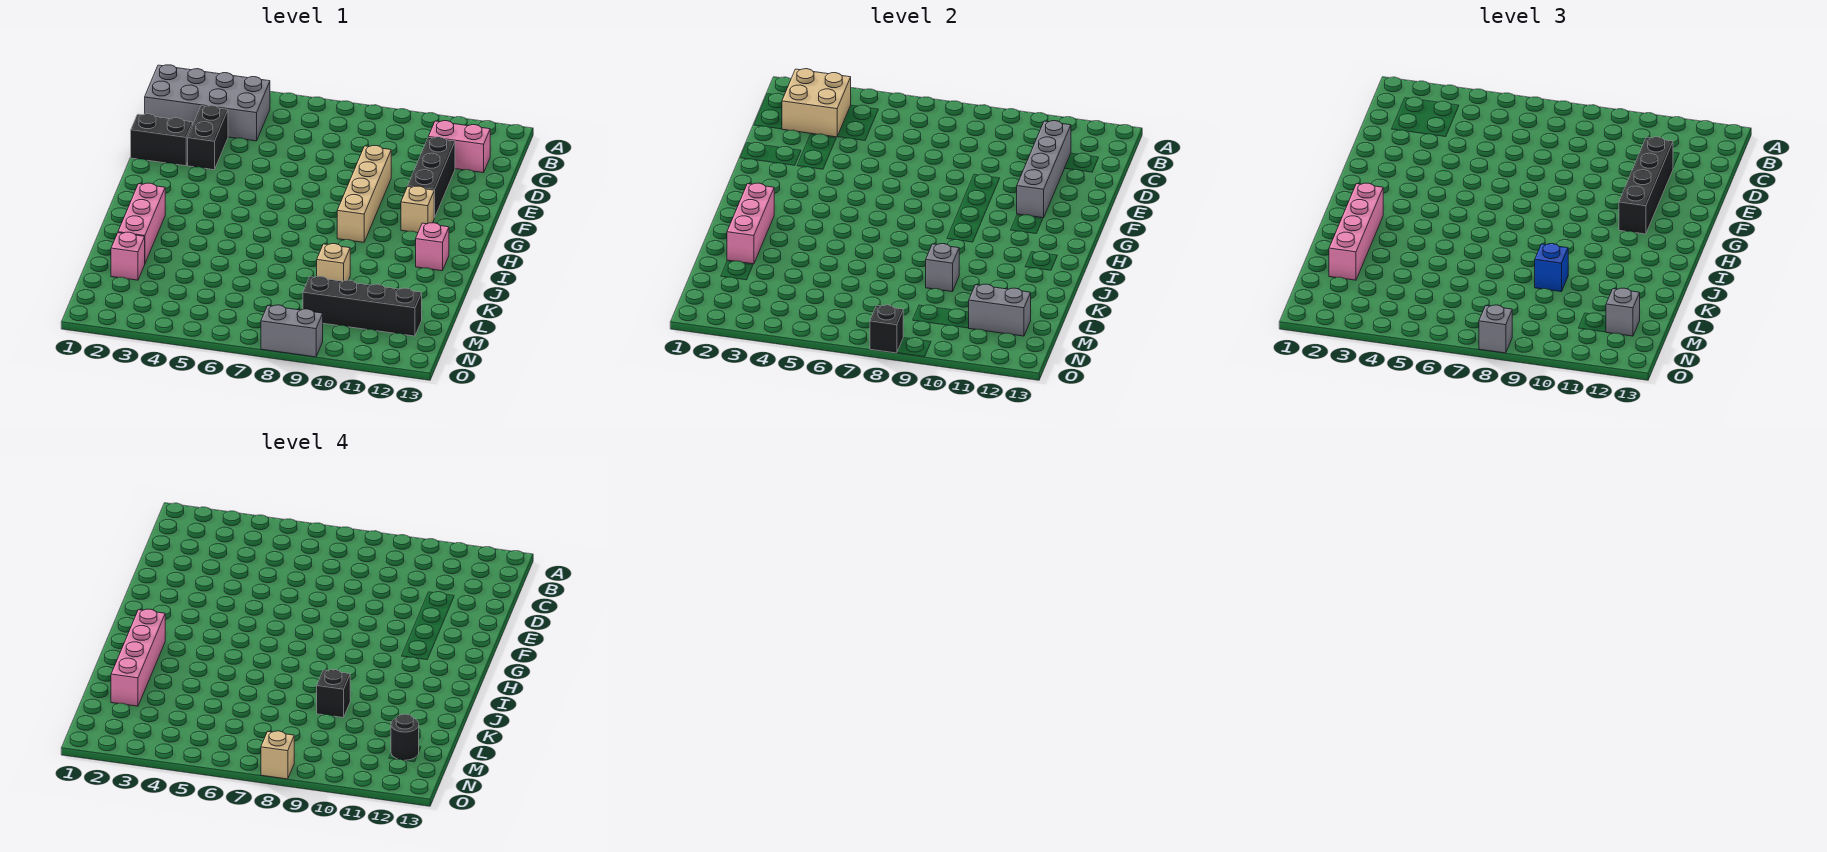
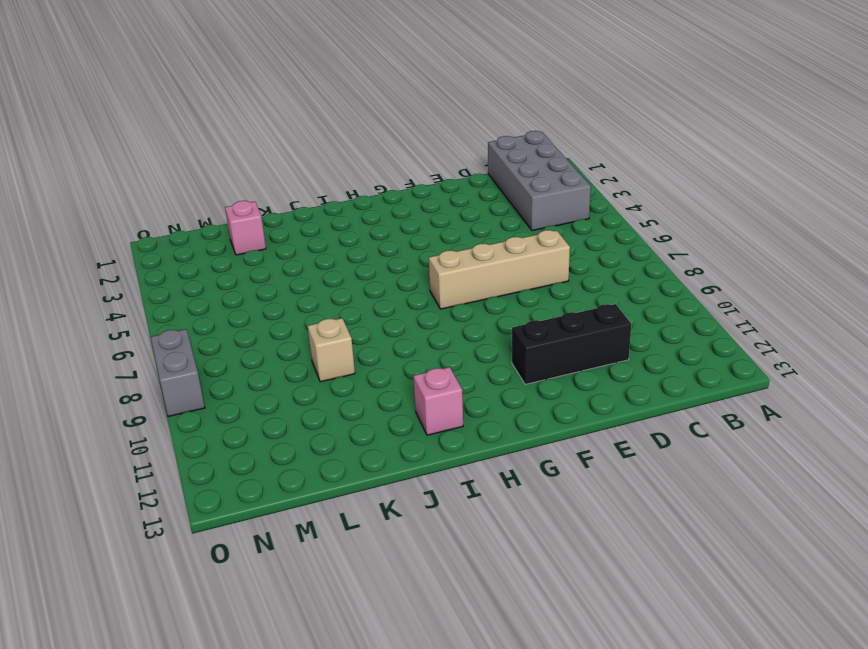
tan 1x4 brick [429,230,570,309] -> tan 1x4 brick moved to [337,146,391,242]
none -> pink 1x2 brick [429,121,490,173]
none -> black 1x2 brick [188,105,228,170]
none -> black 1x2 brick [131,114,193,166]

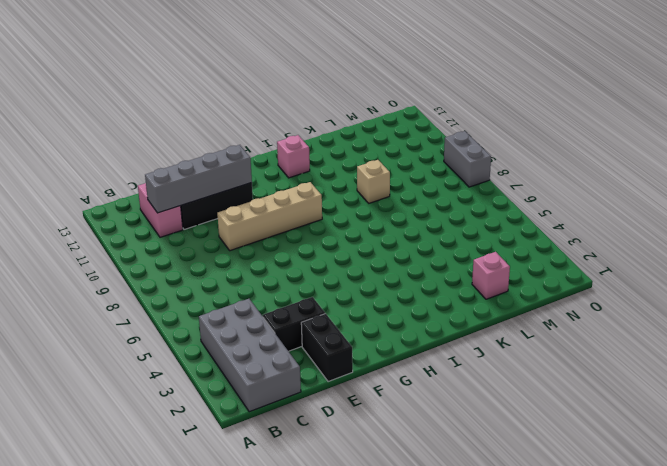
none -> tan 1x1 brick [401,186,435,233]
none -> pink 1x3 brick [118,183,165,263]
none -> black 1x4 brick [303,276,422,336]

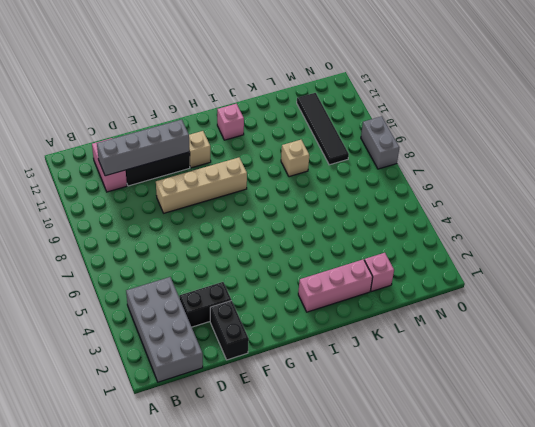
black 1x4 tile [297,93,349,165] -> black 1x4 brick [303,276,422,336]
none -> tan 2x2 brick [782,69,851,137]
none -> pink 1x3 brick [727,183,774,264]
none -> grey 1x1 brick [926,244,959,292]

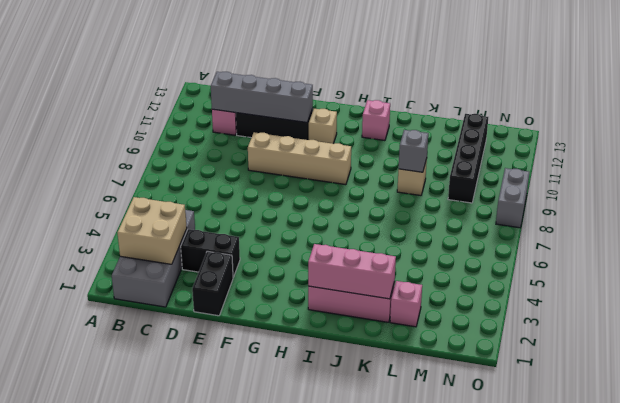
none -> grey 1x2 brick [969,284,1031,336]
none -> black 1x1 brick [870,305,903,353]
none -> black 1x4 brick [1619,137,1673,234]

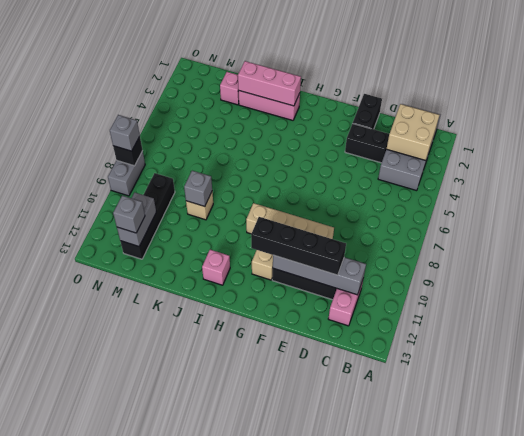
none -> pink 1x4 brick [1329,183,1383,280]
none -> blue 1x1 brick [1535,244,1568,292]
none -> pink 1x4 brick [111,609,165,706]

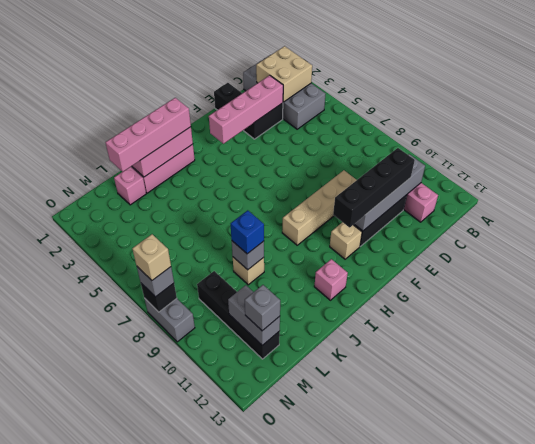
pink 1x4 brick [209,75,283,144] -> pink 1x4 brick moved to [111,609,165,706]
none -> black 1x1 brick [317,670,350,718]
none -> black 1x1 round brick [391,714,419,760]

